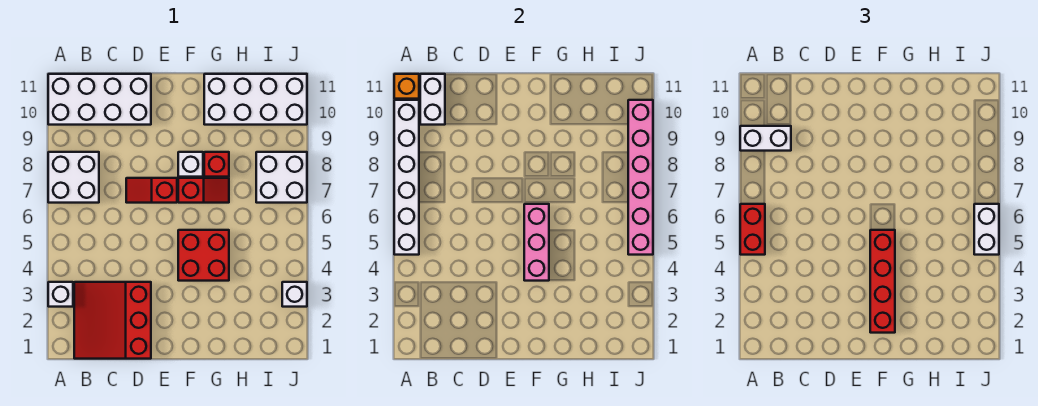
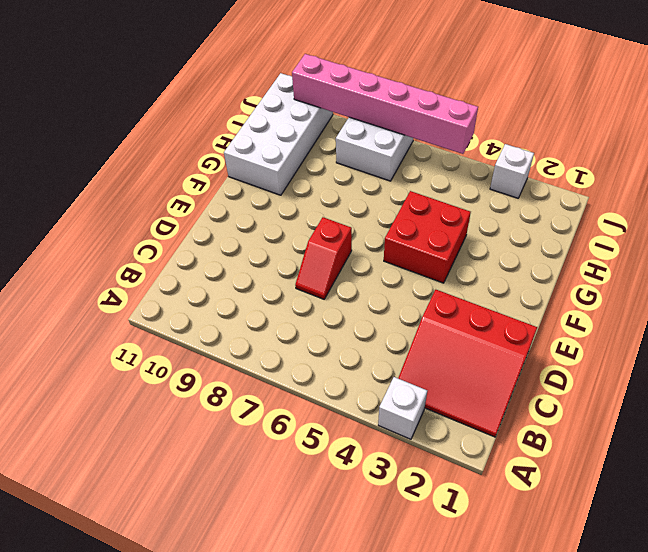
none -> white 2x2 brick [48,152,99,203]
none -> white 2x4 brick [48,74,151,125]
none -> red 1x2 slope [178,178,229,203]

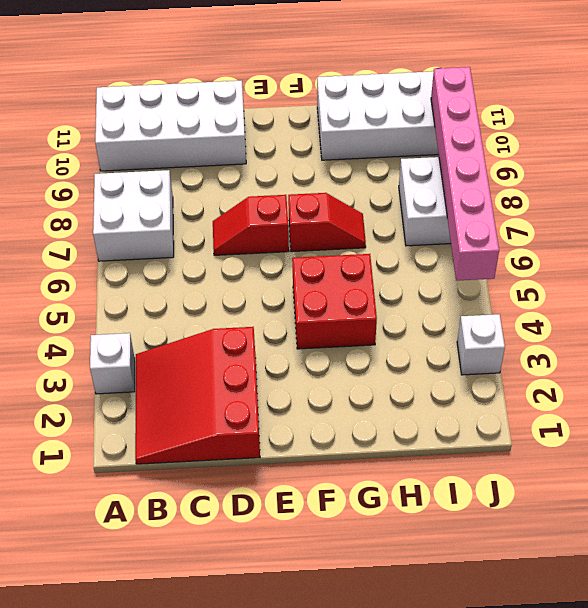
none -> white 1x1 brick [178,152,203,177]
none -> red 1x1 brick [204,152,229,177]
none -> white 1x6 brick [394,100,419,255]

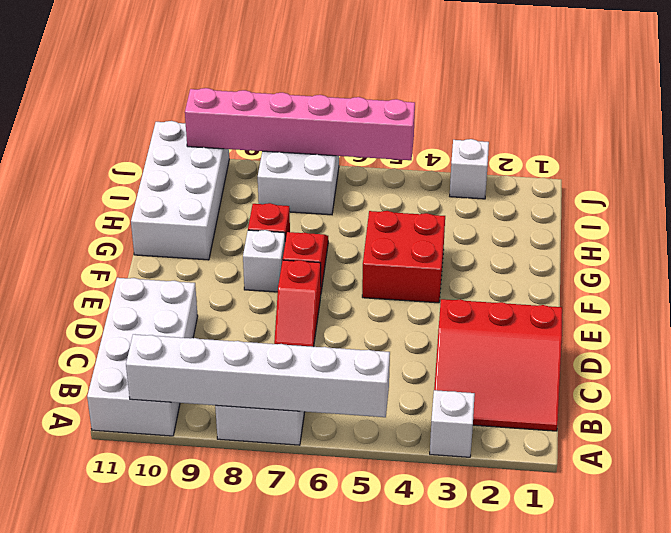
none -> orange 1x1 brick [394,74,419,99]
none -> white 1x2 brick [420,74,445,125]
none -> pink 1x3 brick [524,204,549,281]

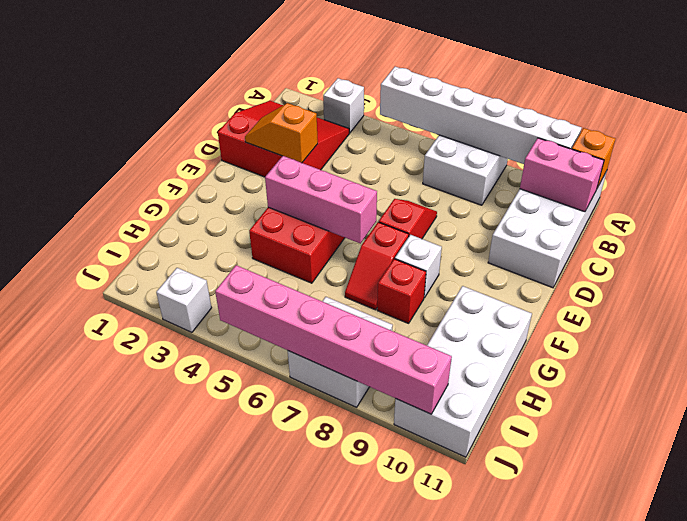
pink 1x2 brick [520,138,604,212] -> white 1x2 brick [420,74,445,125]
orange 1x2 slope [245,103,318,163] -> none
none -> red 1x2 brick [740,204,765,255]
none -> white 1x2 brick [740,126,791,151]
none -> red 1x4 brick [870,230,895,333]

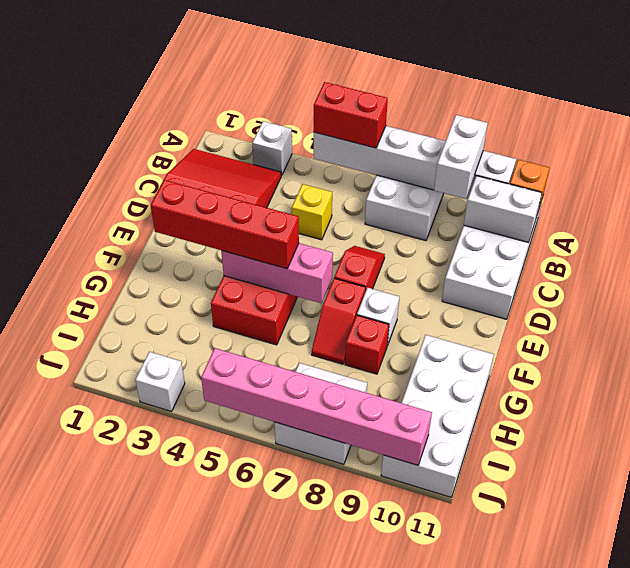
yellow 1x1 brick [292,184,332,240] -> none
none -> white 1x2 brick [974,204,999,255]

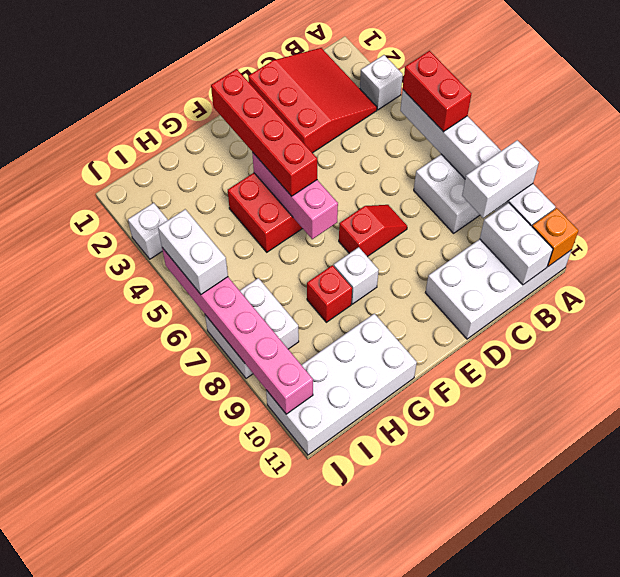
none -> red 1x2 slope [178,178,229,203]

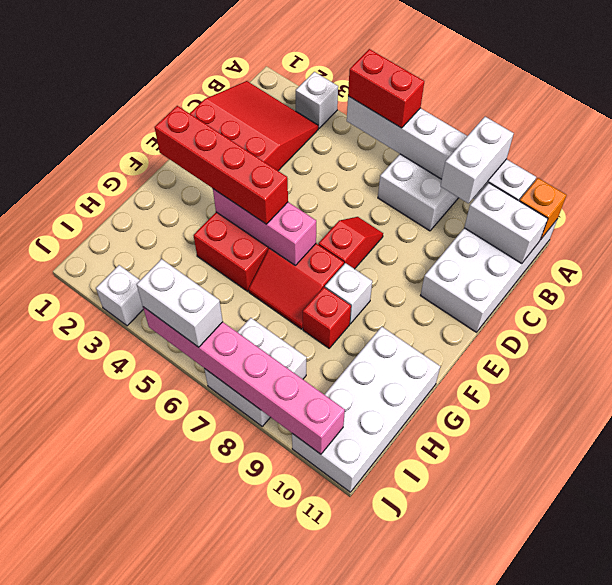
red 2x2 slope [249,244,344,329] -> red 1x2 slope [178,178,229,203]

